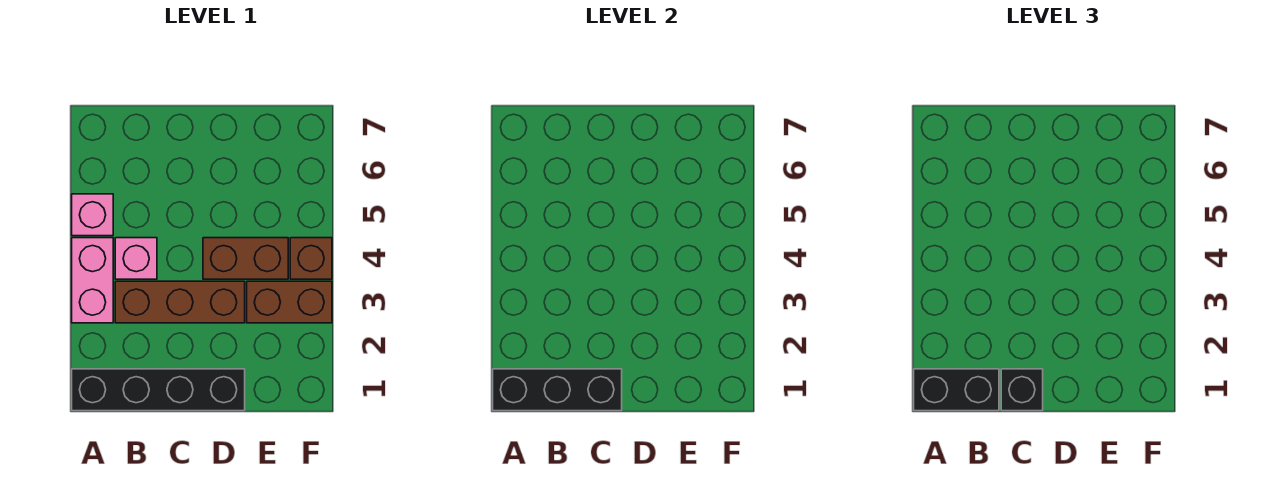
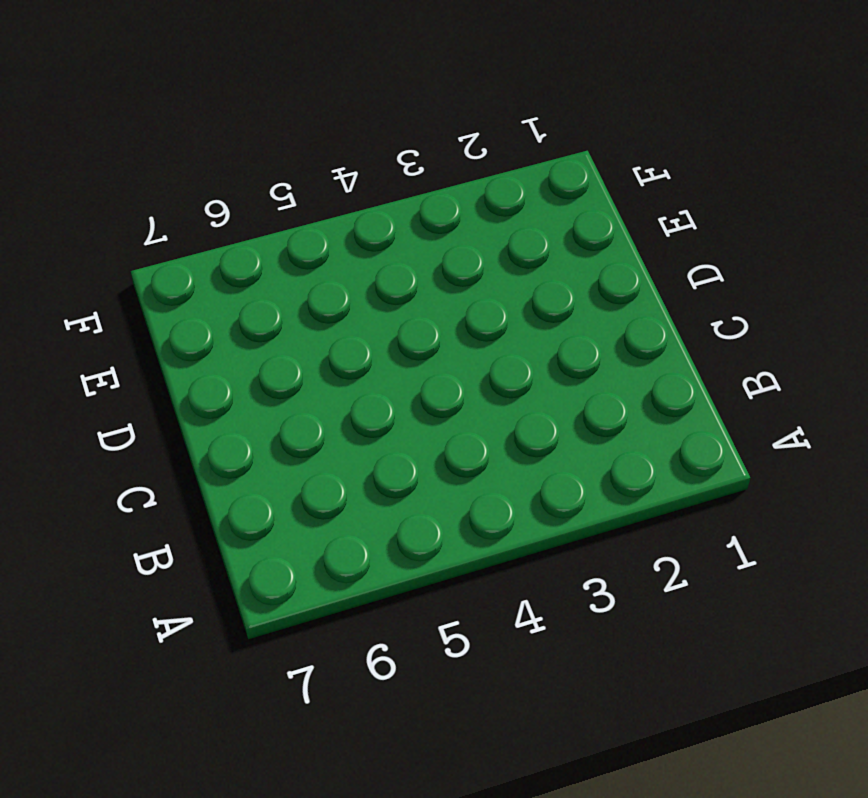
none -> black 1x4 brick [72,369,245,411]
none -> pink 1x2 brick [72,238,113,323]

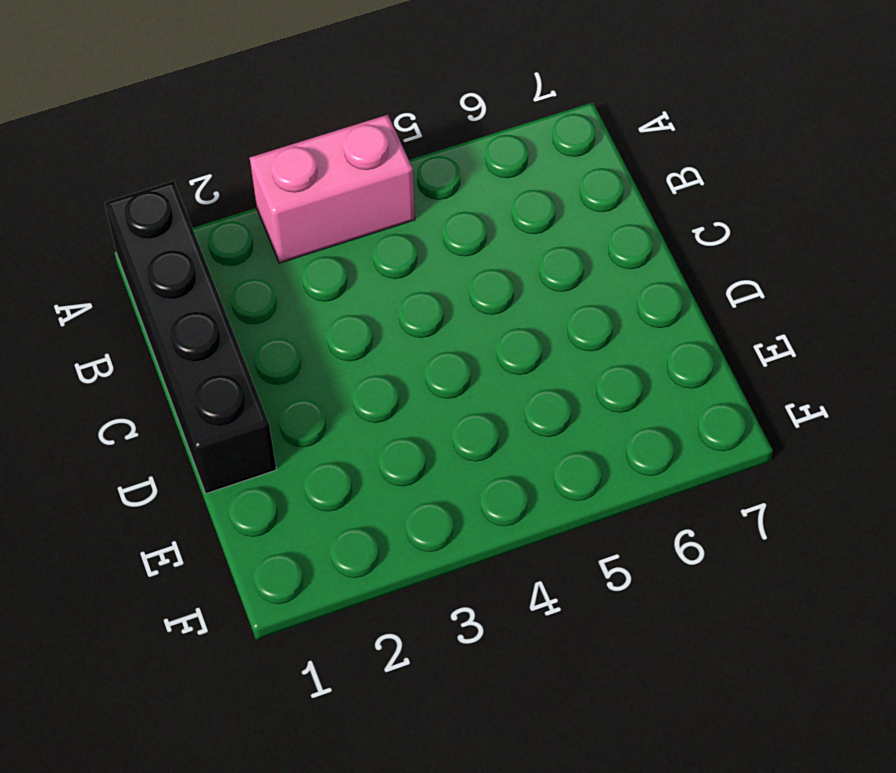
none -> pink 1x1 brick [72,194,113,236]
none -> brown 1x3 brick [115,281,245,323]

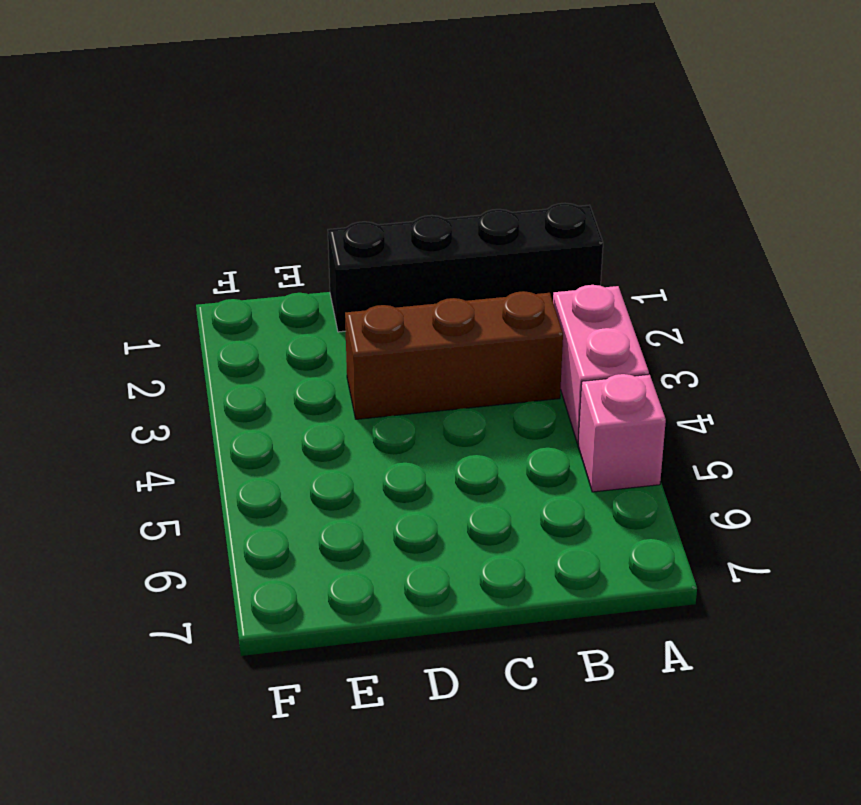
none -> pink 1x1 brick [115,238,157,279]
none -> brown 1x2 brick [203,238,288,279]

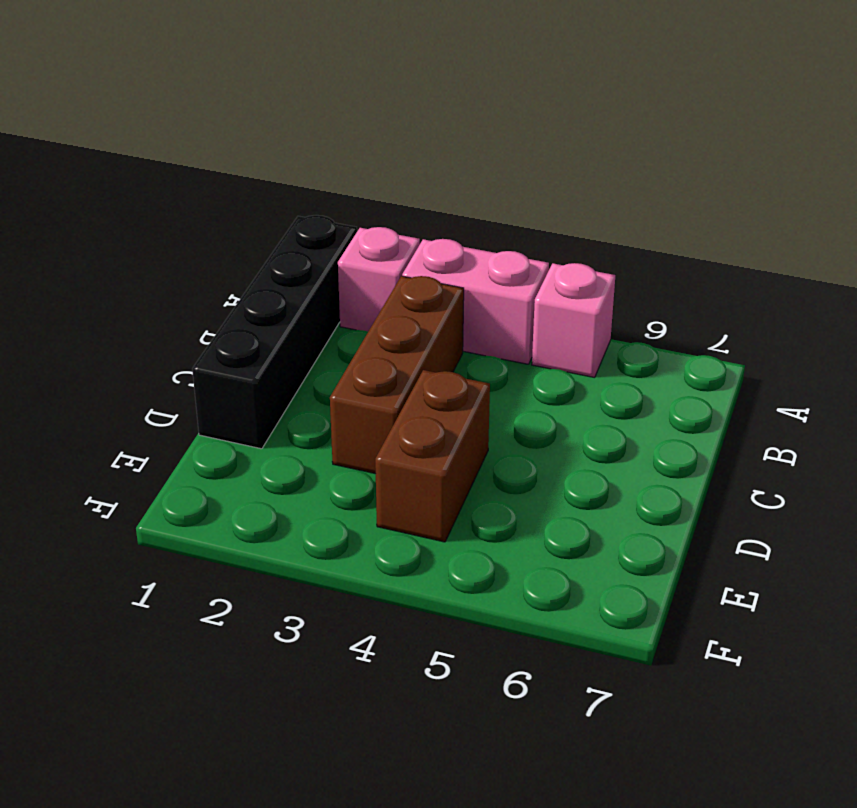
pink 1x1 brick [338,227,420,332] -> pink 1x1 brick moved to [115,238,157,279]
none -> brown 1x2 brick [247,281,332,323]
none -> brown 1x1 brick [290,238,332,279]

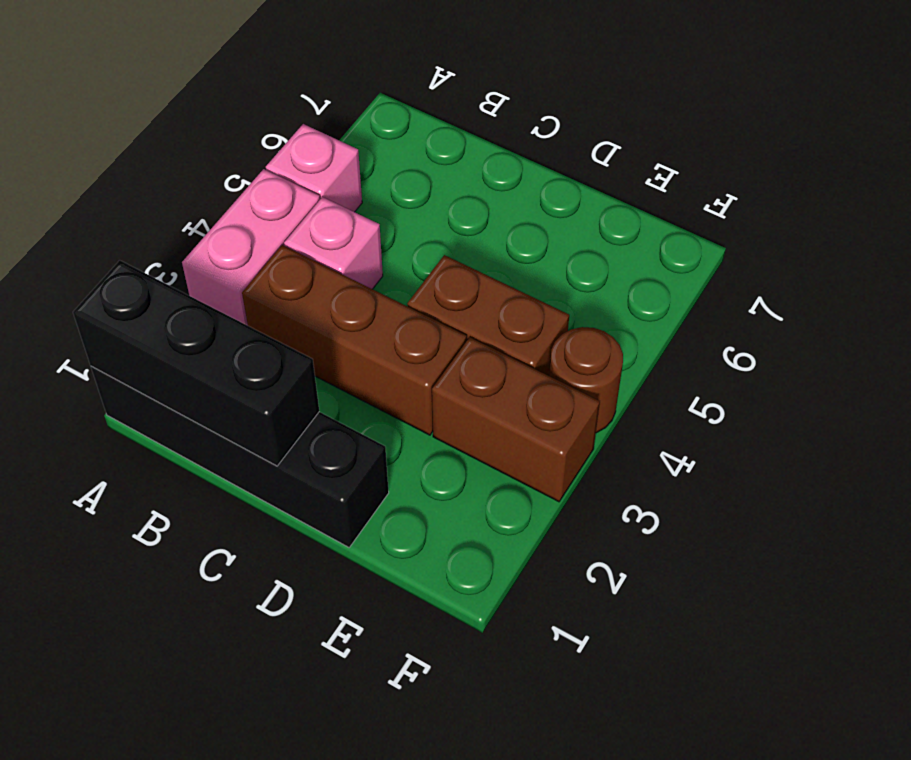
brown 1x1 round brick [549,327,623,433] -> brown 1x1 brick [290,238,332,279]
none -> black 1x2 brick [914,369,999,411]
none -> black 1x1 brick [1001,369,1043,411]

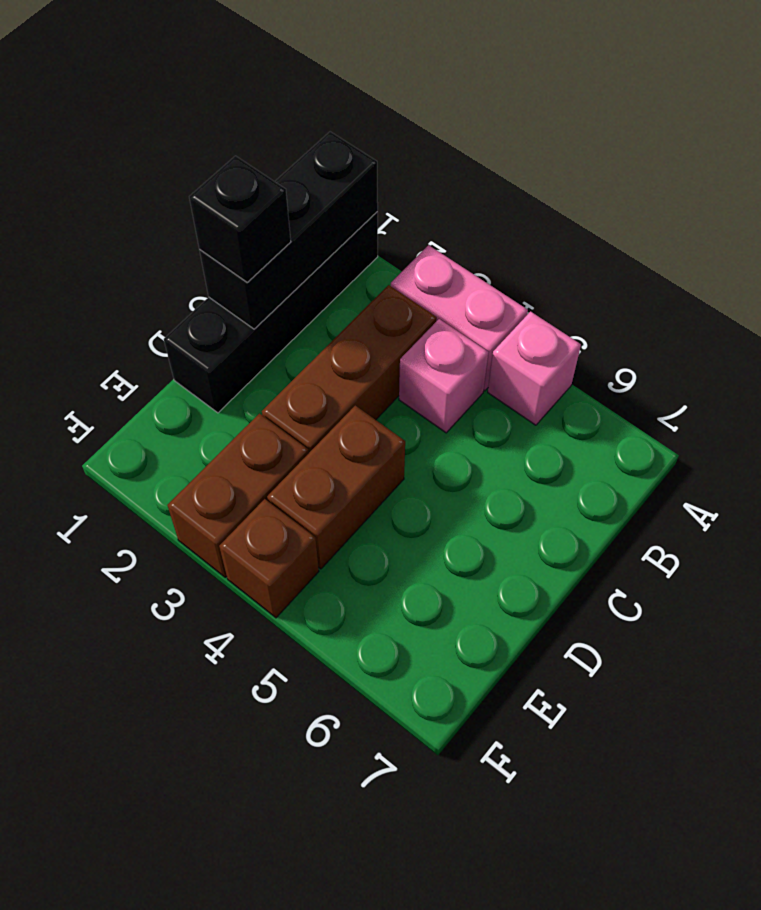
none -> black 1x2 brick [914,369,999,411]

